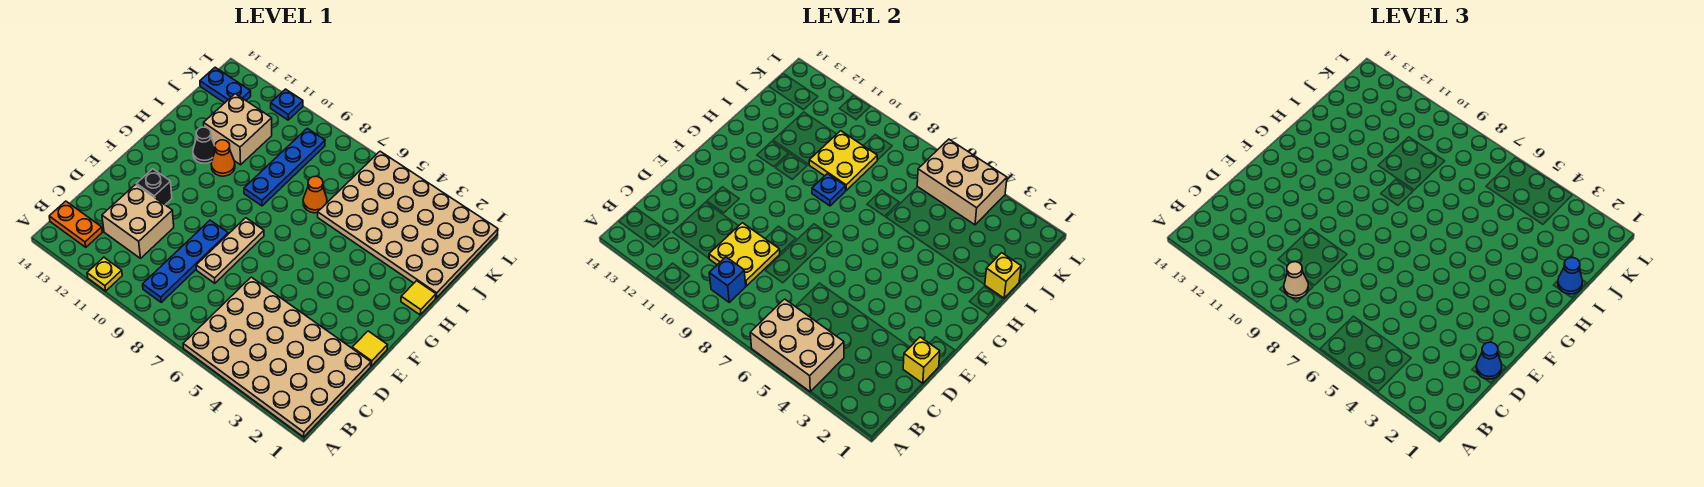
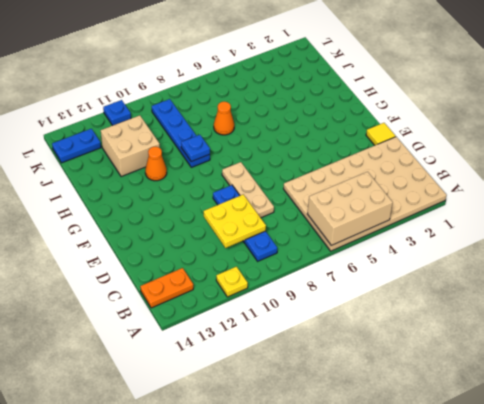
none -> tan 2x2 brick [102,184,174,258]
none -> black 1x1 brick [137,169,172,205]
none -> yellow 1x1 tile [401,281,436,315]

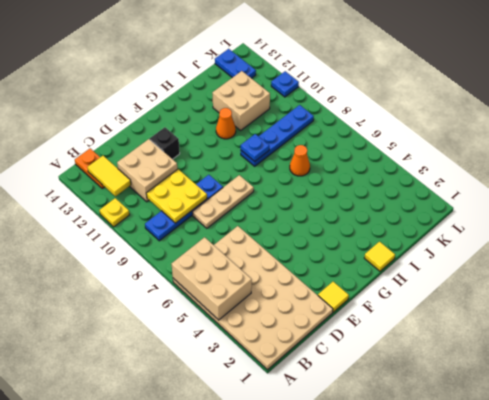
yellow 1x2 tile [87,156,131,196] -> none
none -> black 1x1 cone [193,127,215,163]
none -> tan 4x6 plate [318,151,498,298]
none -> blue 1x1 brick [709,257,746,302]

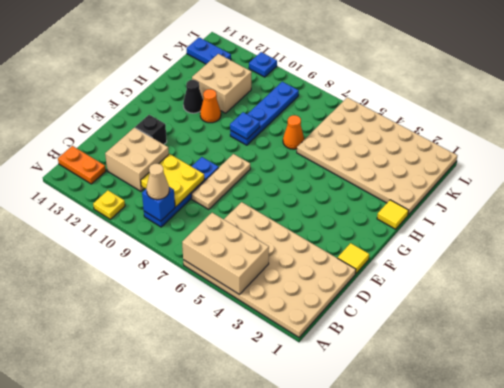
none -> yellow 1x1 brick [903,337,940,384]
none -> yellow 1x1 brick [985,253,1021,298]
none -> yellow 2x2 plate [809,131,877,190]

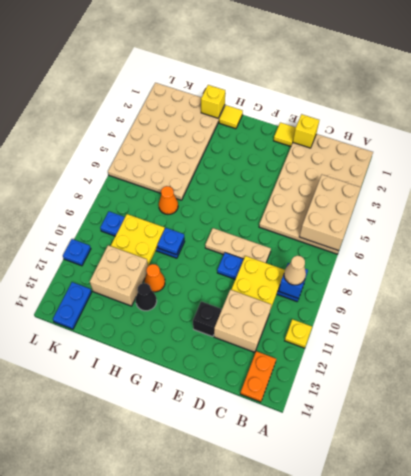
none -> tan 2x3 brick [917,139,1007,225]
none -> blue 1x1 cone [1476,342,1502,379]
none -> blue 1x1 cone [1558,258,1582,294]

